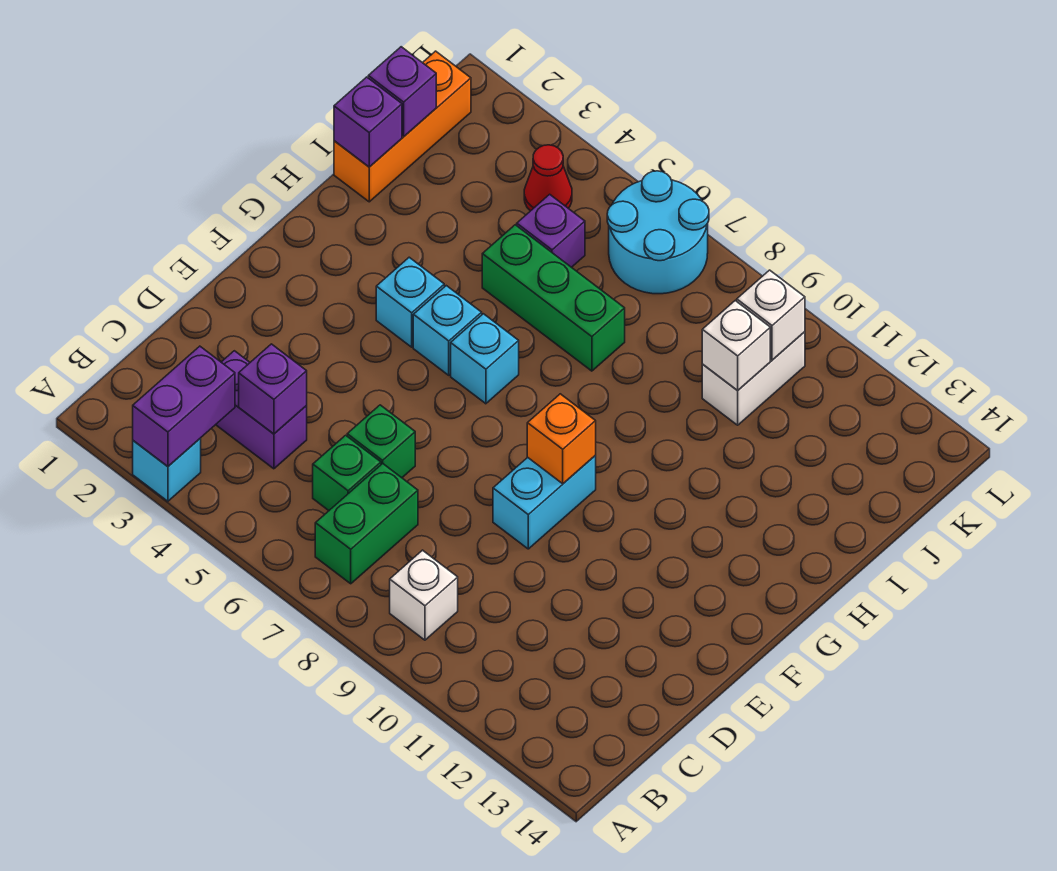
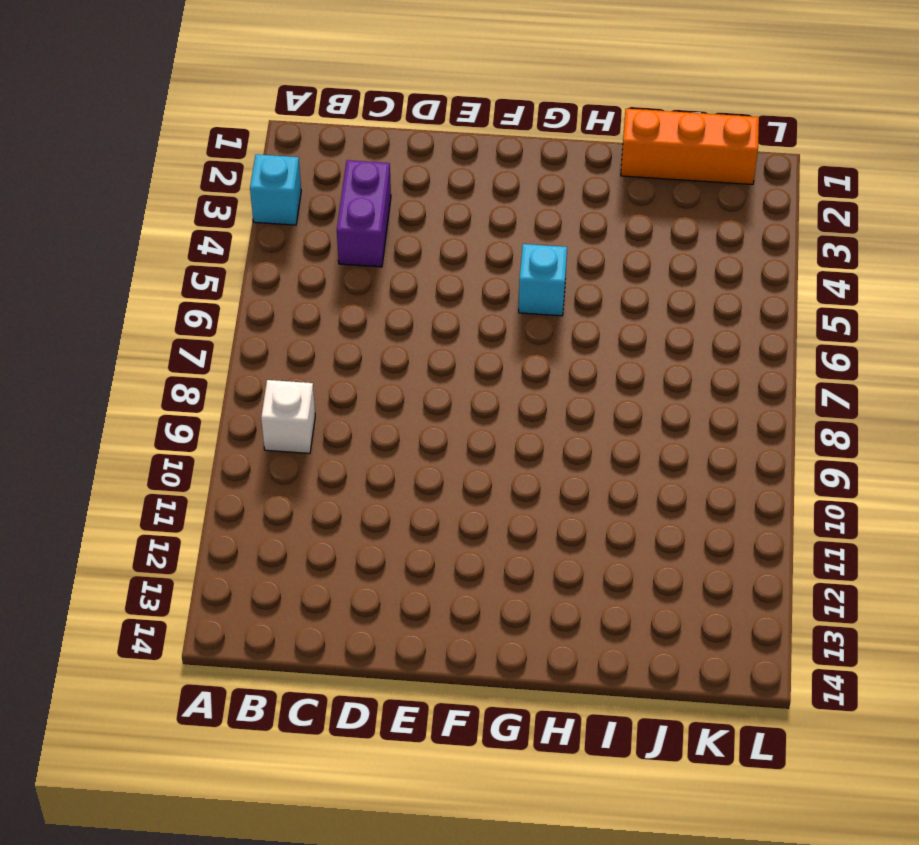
none -> green 1x2 brick [315,464,418,584]
none -> green 1x1 brick [313,435,381,511]
none -> green 1x1 brick [347,405,415,478]

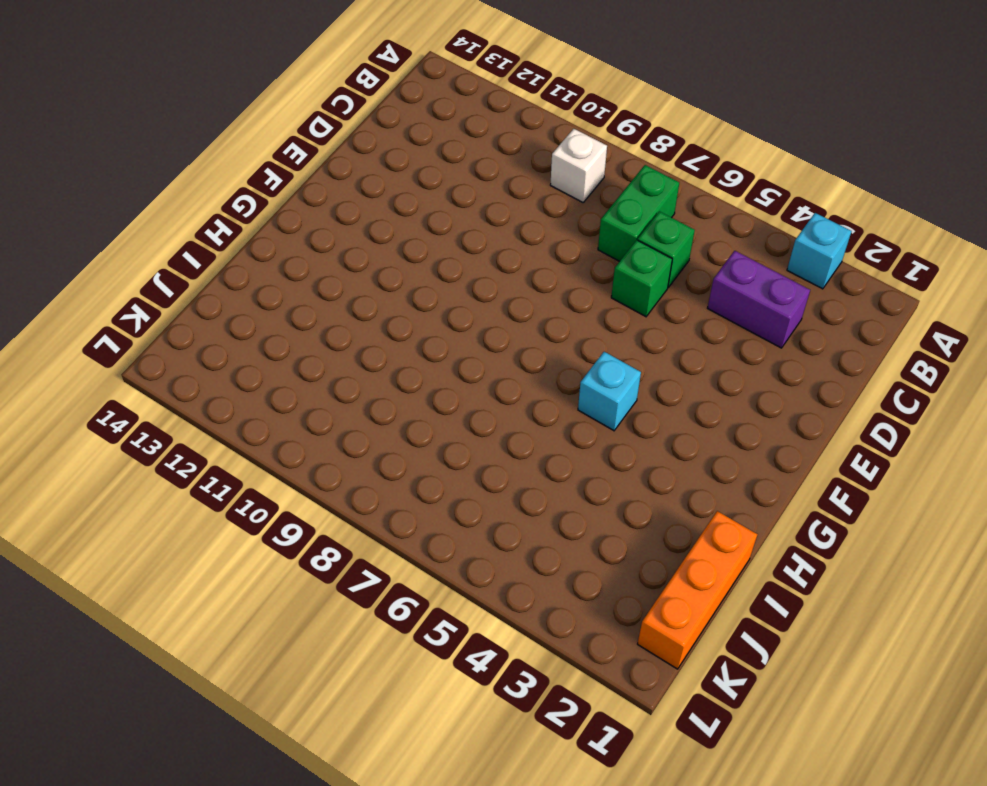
none -> cyan 1x2 brick [493,456,596,549]
none -> cyan 1x1 brick [376,257,444,347]
none -> cyan 1x1 brick [451,314,519,404]

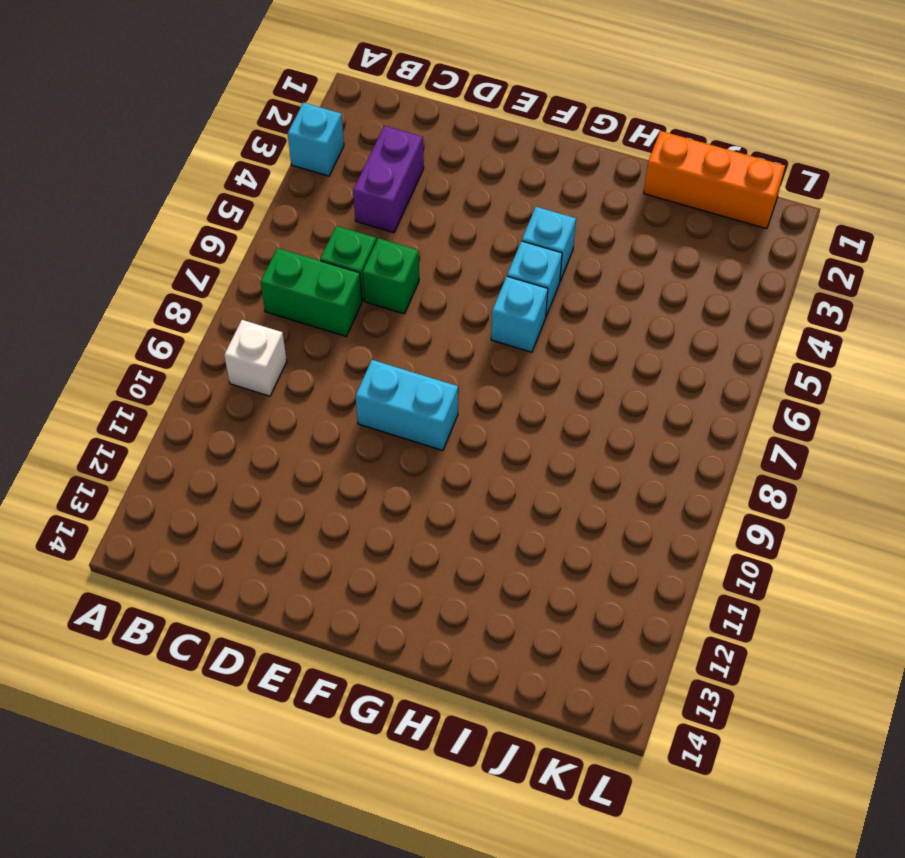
none -> green 1x3 brick [482,225,625,371]
none -> purple 1x1 brick [517,194,585,267]
none -> white 1x2 brick [702,332,805,425]

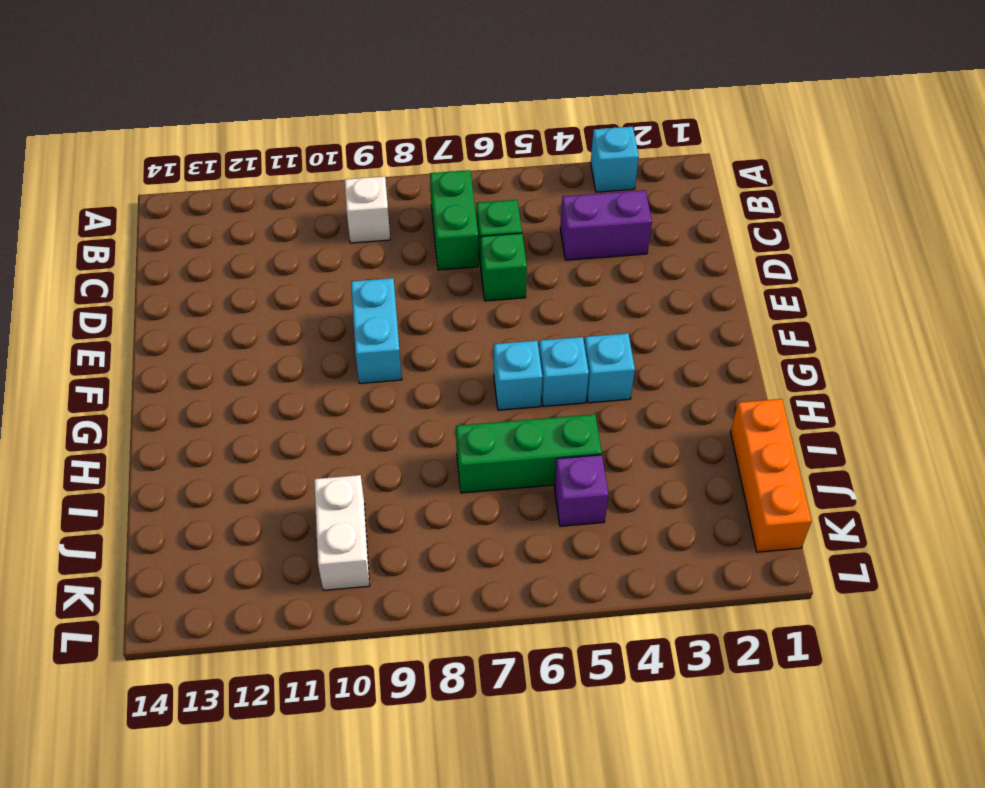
none -> red 1x1 cone [524,145,572,211]
none -> cyan 2x2 round brick [607,171,709,294]
none -> purple 1x2 brick [133,346,235,466]

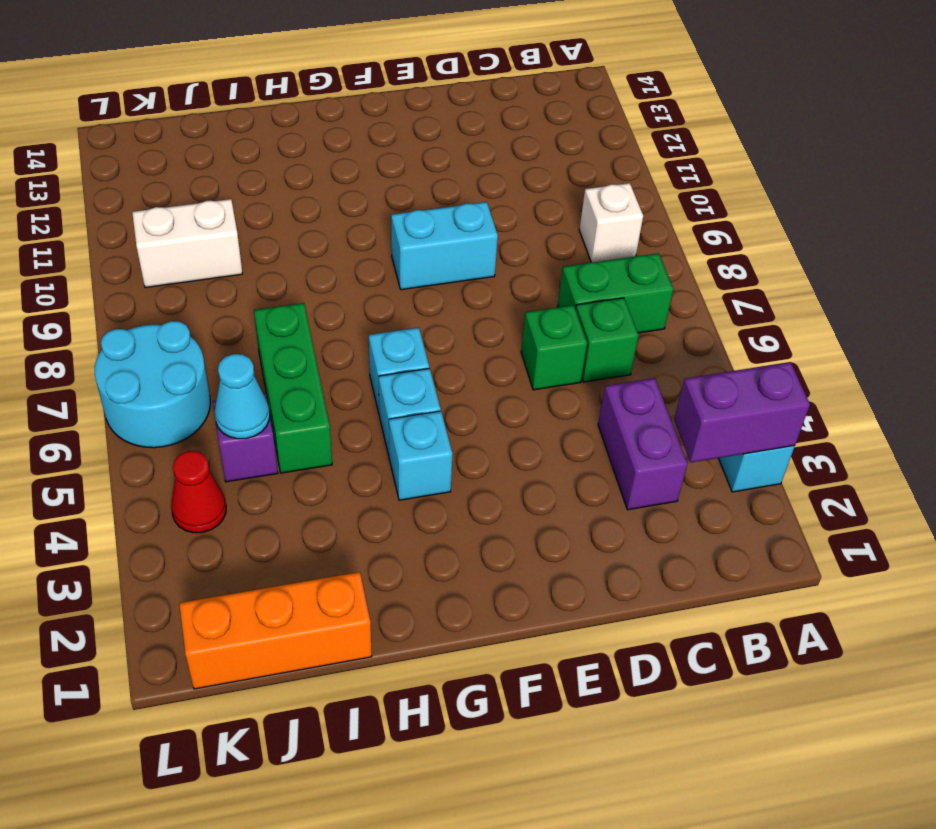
cyan 1x1 cone [215,354,270,439] -> none
none -> purple 1x1 brick [239,344,307,434]
none -> orange 1x1 brick [527,394,596,484]
none -> purple 1x1 brick [334,77,402,167]

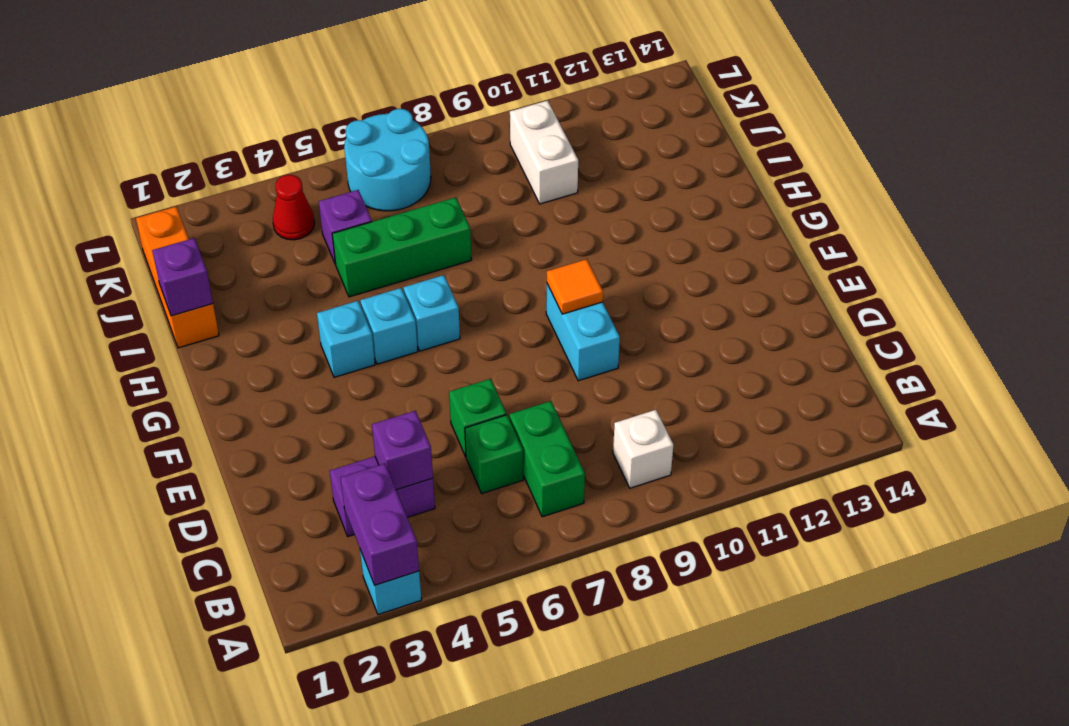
orange 1x1 tile [547,259,603,314] -> orange 1x1 brick [527,394,596,484]
none -> purple 1x1 brick [368,47,436,136]
none -> white 1x1 brick [702,301,770,391]
none -> white 1x1 brick [737,270,805,360]

